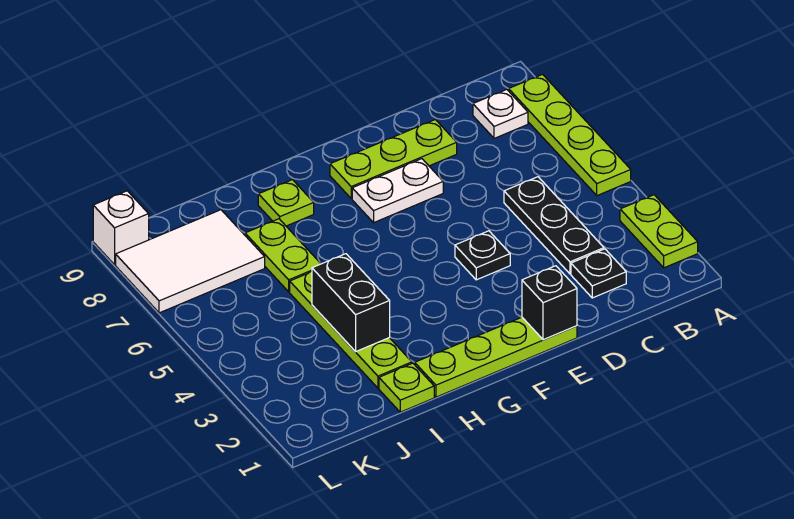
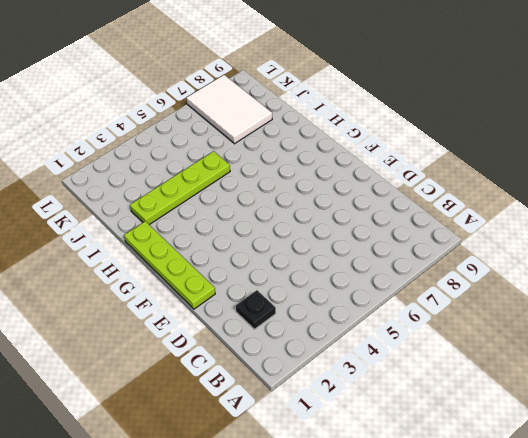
none -> lime 1x2 plate [620,195,698,268]
none -> lime 1x4 plate [509,74,631,196]
none -> white 1x1 plate [473,89,528,138]

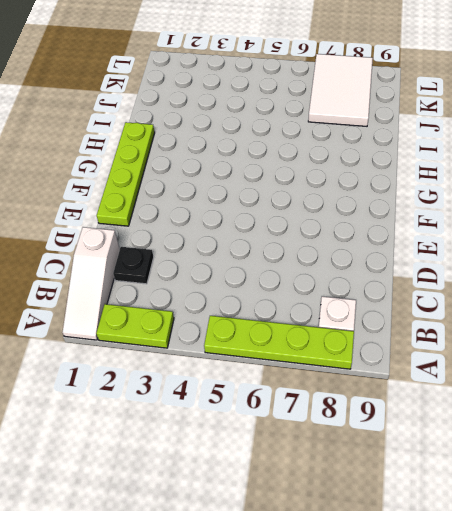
white 1x3 slope [62,227,120,340] -> none
none -> black 1x3 plate [504,177,604,274]
none -> lime 1x3 plate [330,120,457,199]
none -> black 1x1 plate [455,231,510,280]

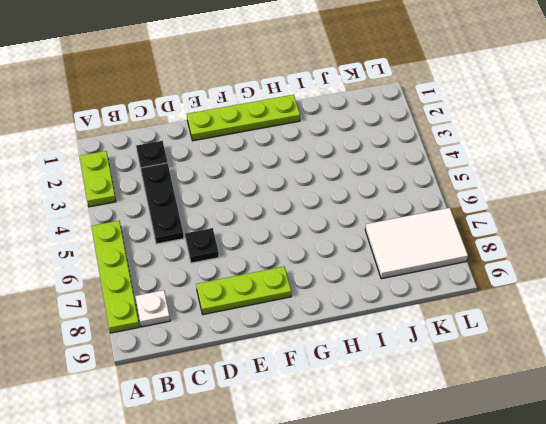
black 1x1 plate [185,228,219,263] -> black 1x1 plate moved to [455,231,510,280]
none -> white 1x2 plate [352,159,443,223]
none -> lime 1x1 plate [258,180,314,226]
none -> lime 1x1 plate [379,363,434,412]

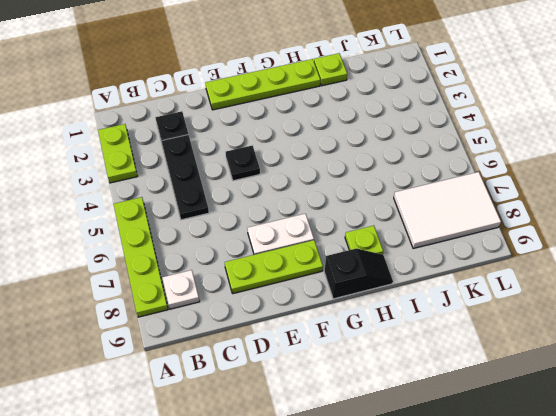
black 1x2 slope [324,248,393,299] -> none
none -> lime 1x4 plate [290,271,412,388]
none -> lime 1x2 plate [245,219,321,292]
none -> white 1x1 brick [93,191,149,265]

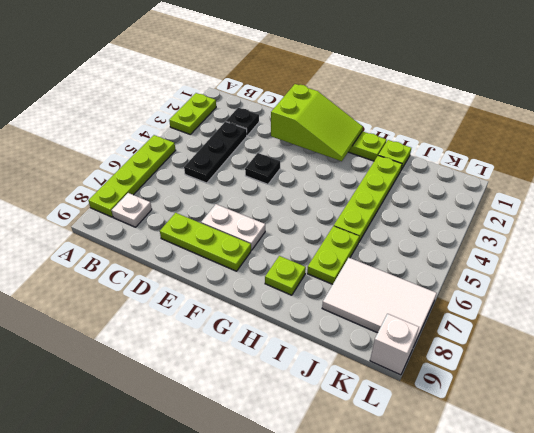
lime 2x3 slope [271,84,363,161] -> black 1x1 brick [522,266,577,340]
none -> black 1x2 brick [312,254,390,352]

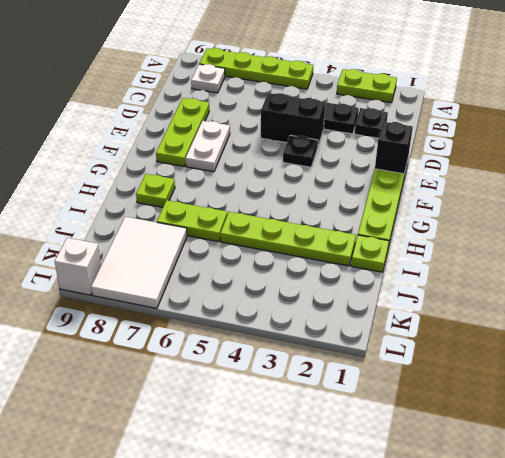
black 1x2 brick [261,93,325,145] -> black 1x2 brick moved to [312,254,390,352]

